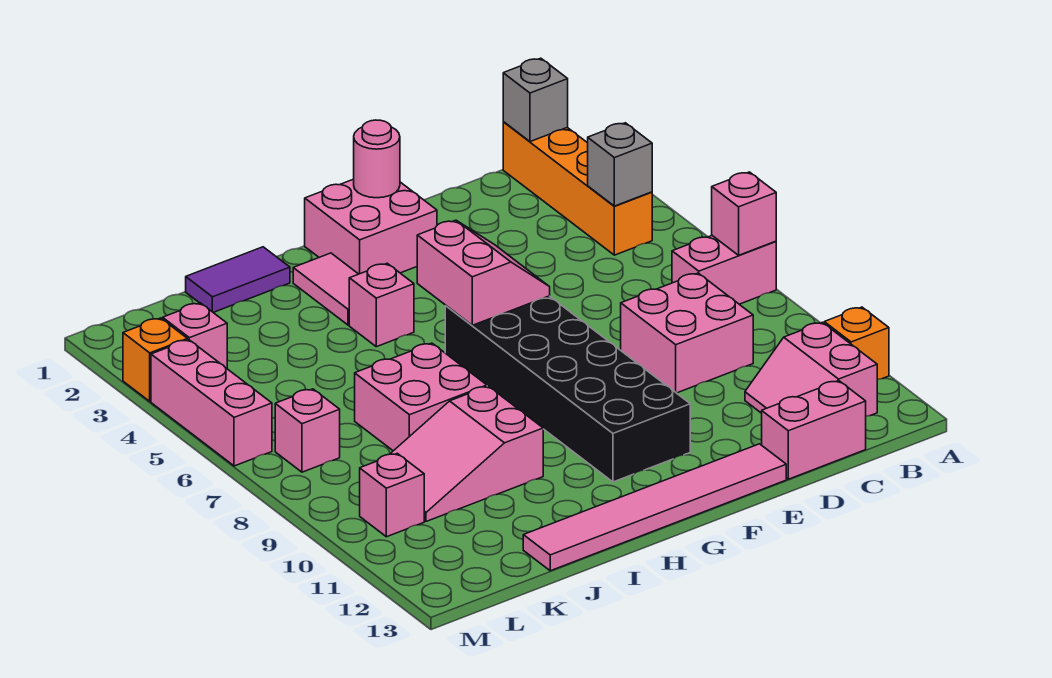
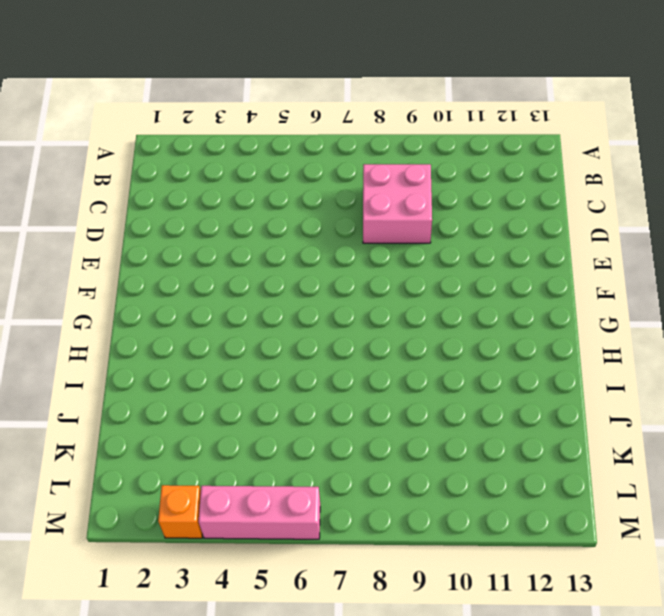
none -> pink 1x2 brick [672,236,776,304]
none -> orange 1x1 brick [824,307,889,380]
none -> orange 1x4 brick [503,122,652,255]

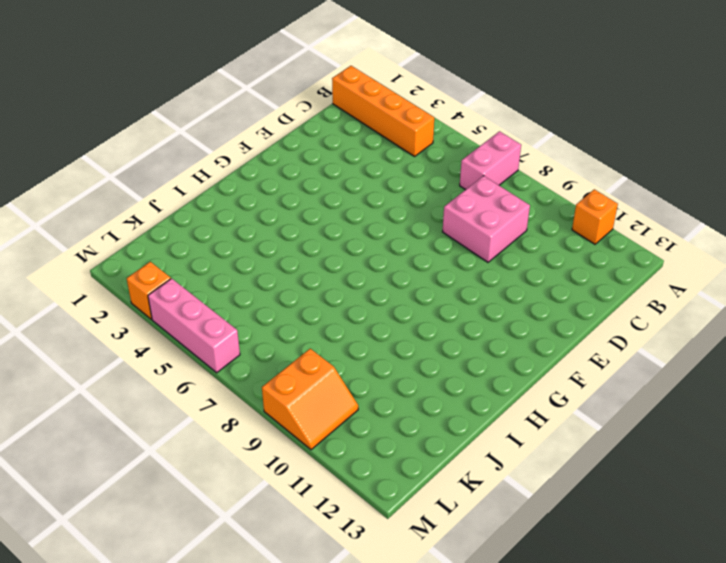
orange 2x2 slope [262,349,358,450] -> pink 1x1 brick [360,453,424,537]
none -> pink 2x2 slope [745,322,877,416]
none -> pink 1x2 brick [762,381,866,479]
none -> pink 1x6 tile [523,444,786,571]

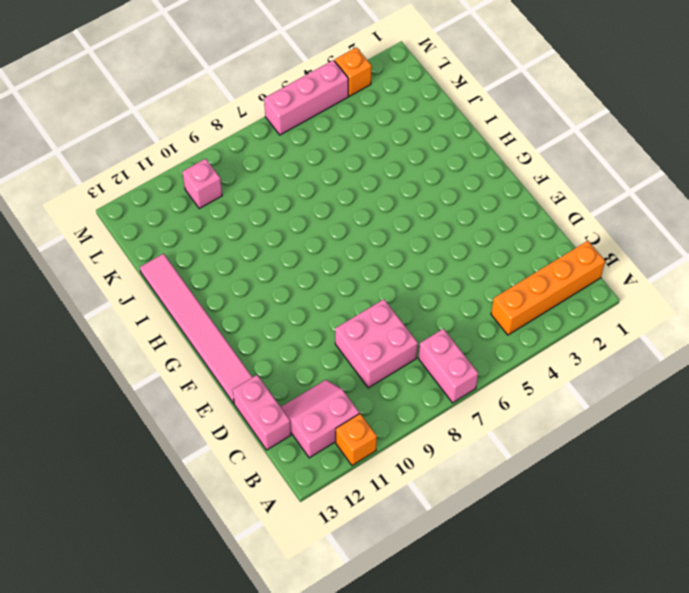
none -> pink 2x2 brick [305,179,437,274]
none -> black 2x6 brick [445,296,690,482]
none -> pink 1x2 tile [293,253,358,325]

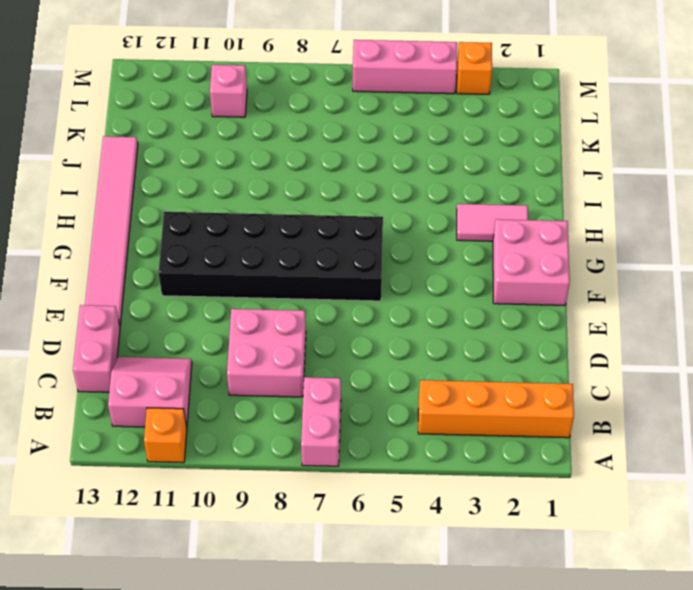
none -> pink 1x1 brick [349,263,414,347]
none -> purple 1x2 tile [186,247,290,313]
none -> pink 2x2 brick [355,343,487,451]

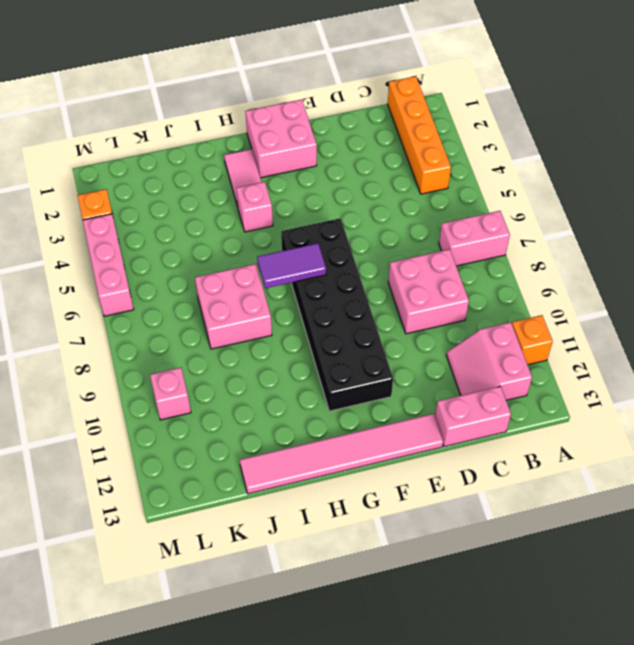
purple 1x2 tile [257,243,326,288] -> purple 1x2 tile moved to [186,247,290,313]
none -> pink 2x3 slope [390,386,543,521]
none -> pink 1x1 brick [163,303,227,368]
none -> pink 1x1 brick [275,389,340,472]

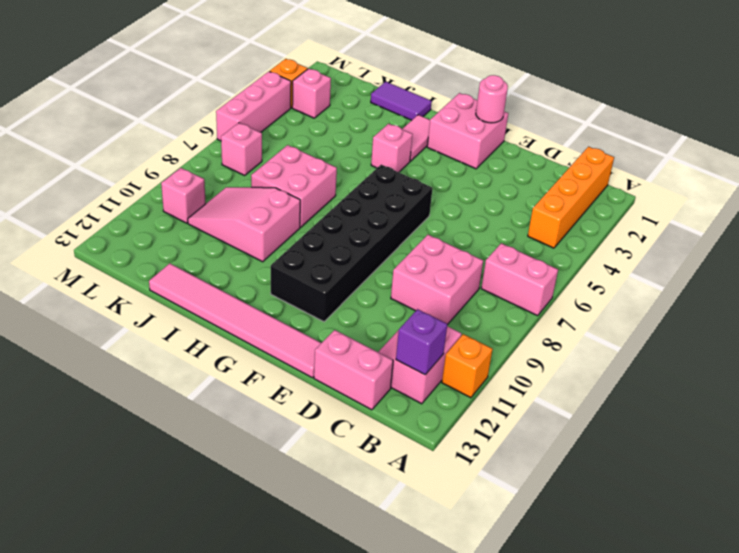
purple 1x1 brick [396,309,447,375] -> none
none -> pink 1x1 brick [712,172,776,255]
none -> grey 1x1 brick [503,58,568,142]
none -> grey 1x1 brick [588,123,652,206]

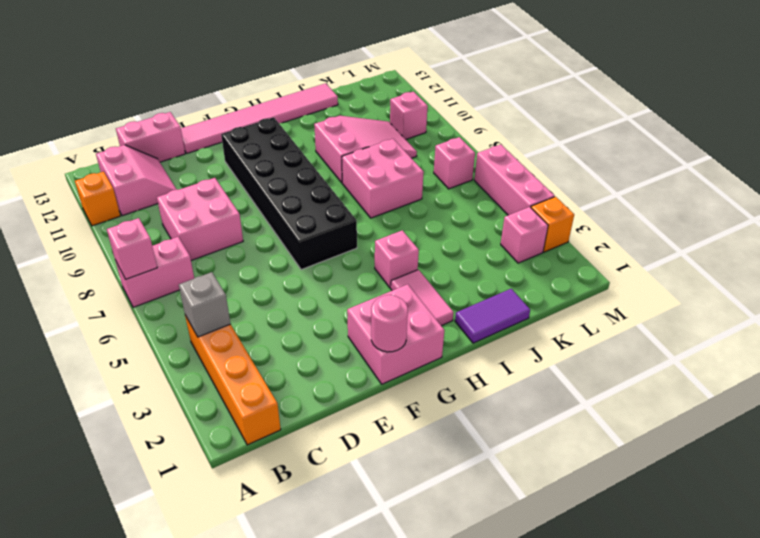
none -> grey 1x1 brick [503,58,568,142]
none -> pink 2x2 slope [417,220,550,325]

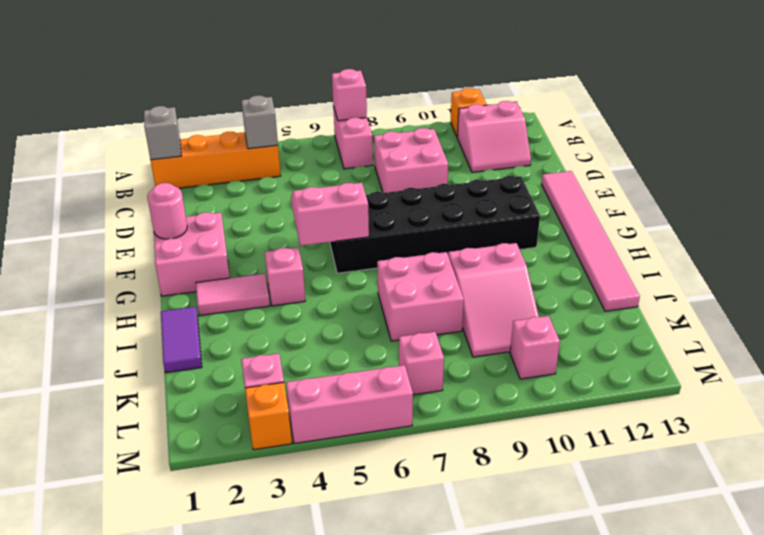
none -> pink 1x2 brick [762,381,866,479]

